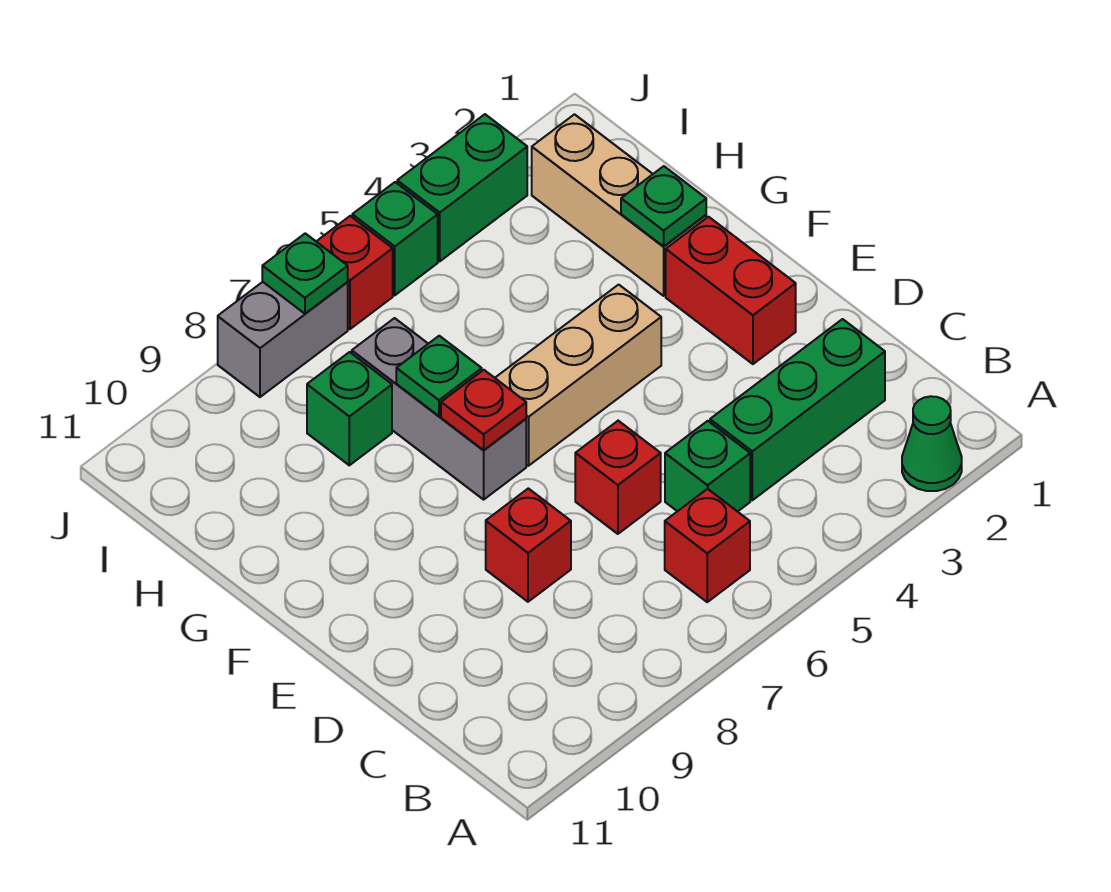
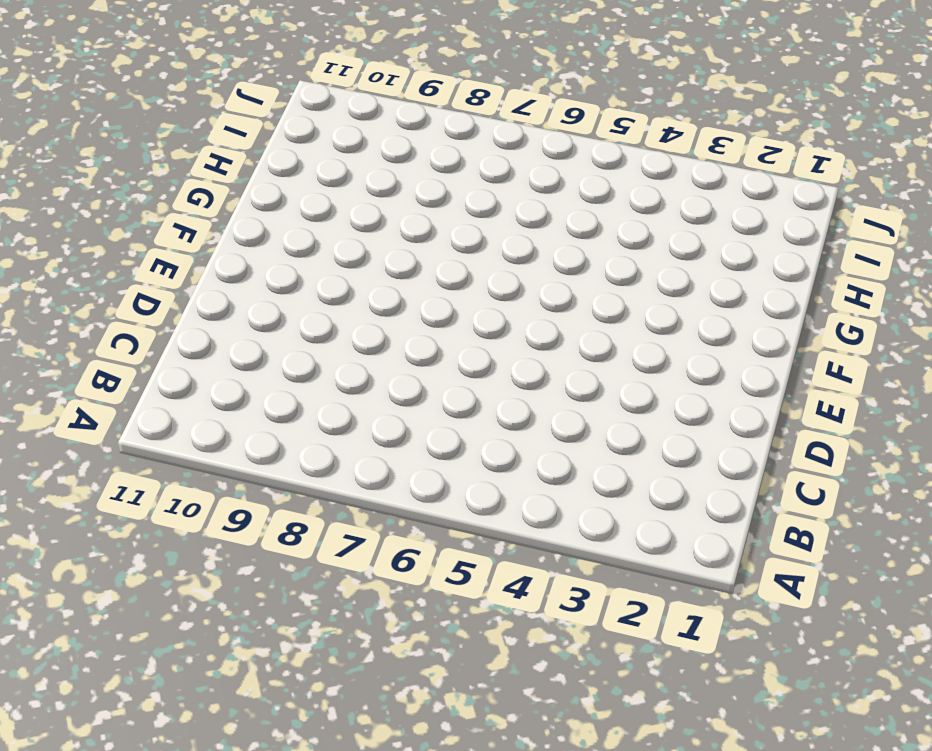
none -> green 1x1 cone [902,396,962,491]
none -> red 1x1 brick [665,489,750,602]
none -> green 1x3 brick [710,319,885,500]

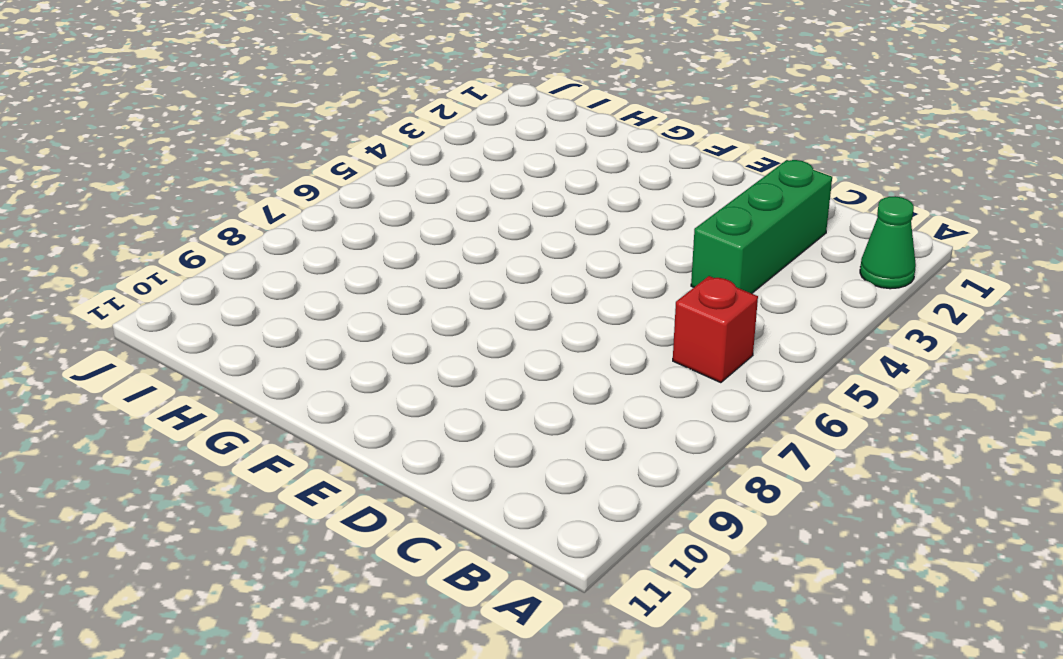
none -> green 1x1 brick [665,421,750,512]
none -> red 1x1 brick [575,421,661,534]
none -> red 1x1 brick [486,488,571,602]

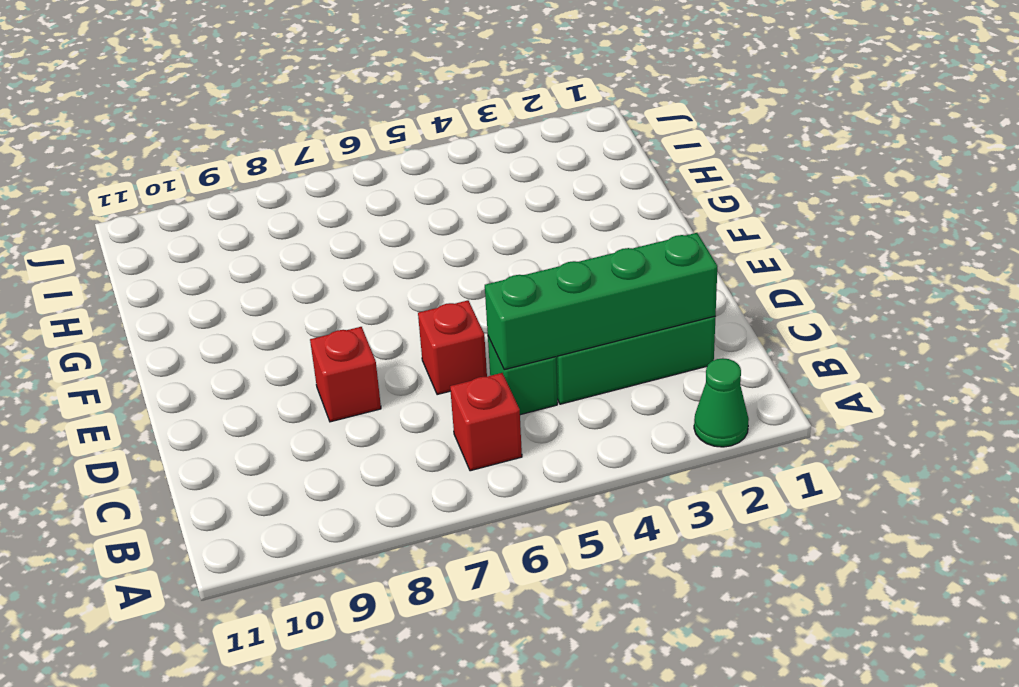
green 1x4 brick [485,233,717,370] -> none
none -> red 1x2 brick [666,217,796,364]
none -> tan 1x3 brick [495,285,661,466]
none -> grey 1x3 brick [352,318,526,500]

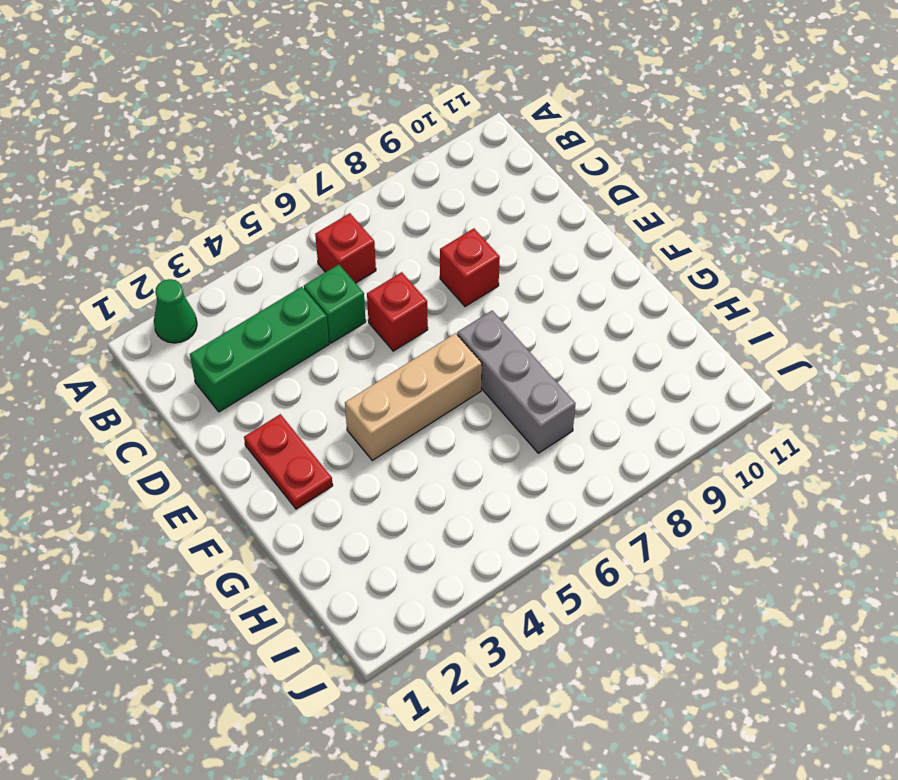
red 1x2 plate [244,414,333,509] -> red 1x2 brick [666,217,796,364]
none -> tan 1x3 brick [532,114,706,296]
none -> green 1x1 brick [307,352,392,465]
none -> green 1x2 brick [397,114,527,261]

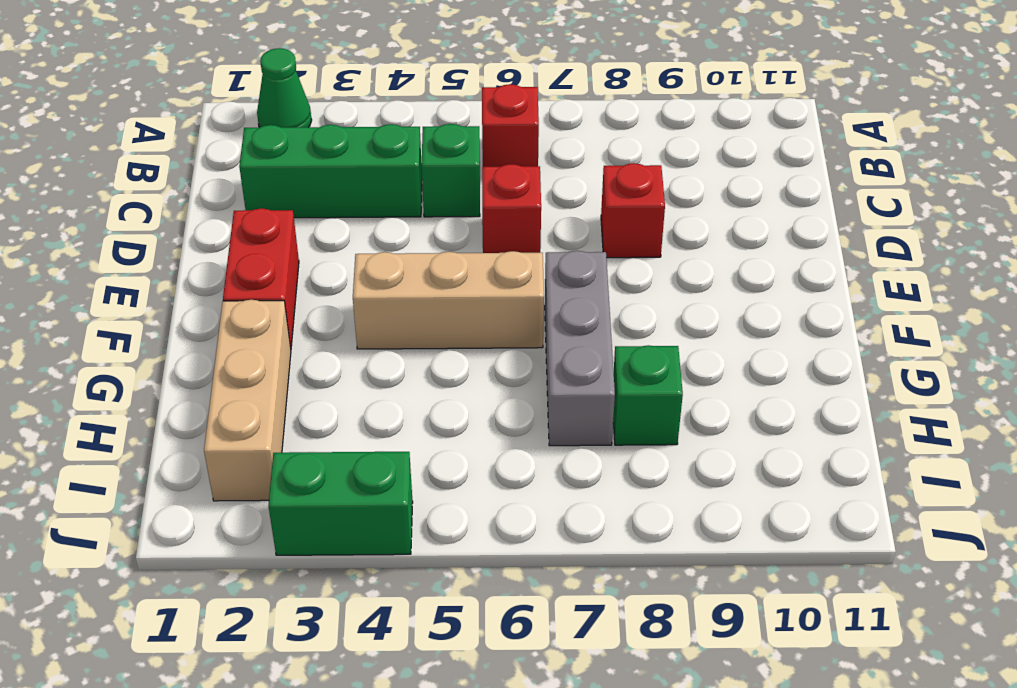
none -> green 1x1 brick [352,182,438,295]
none -> red 1x1 brick [316,216,393,329]
none -> grey 1x2 brick [218,282,348,397]

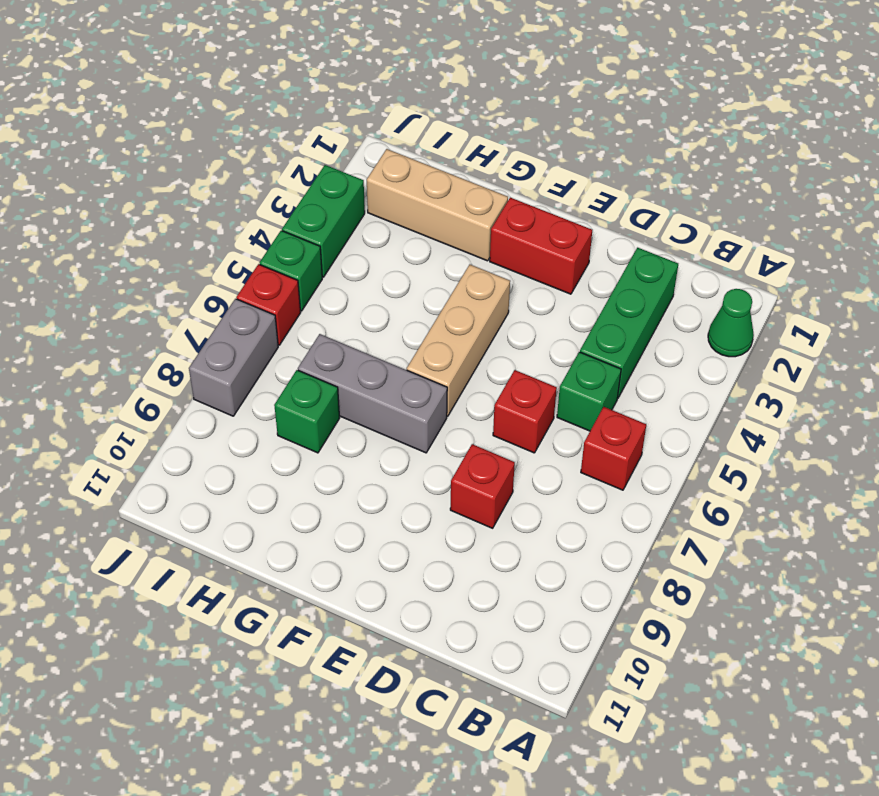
none -> red 1x1 plate [441,370,526,450]
none -> green 1x1 plate [621,166,706,246]
none -> green 1x1 plate [396,336,482,416]

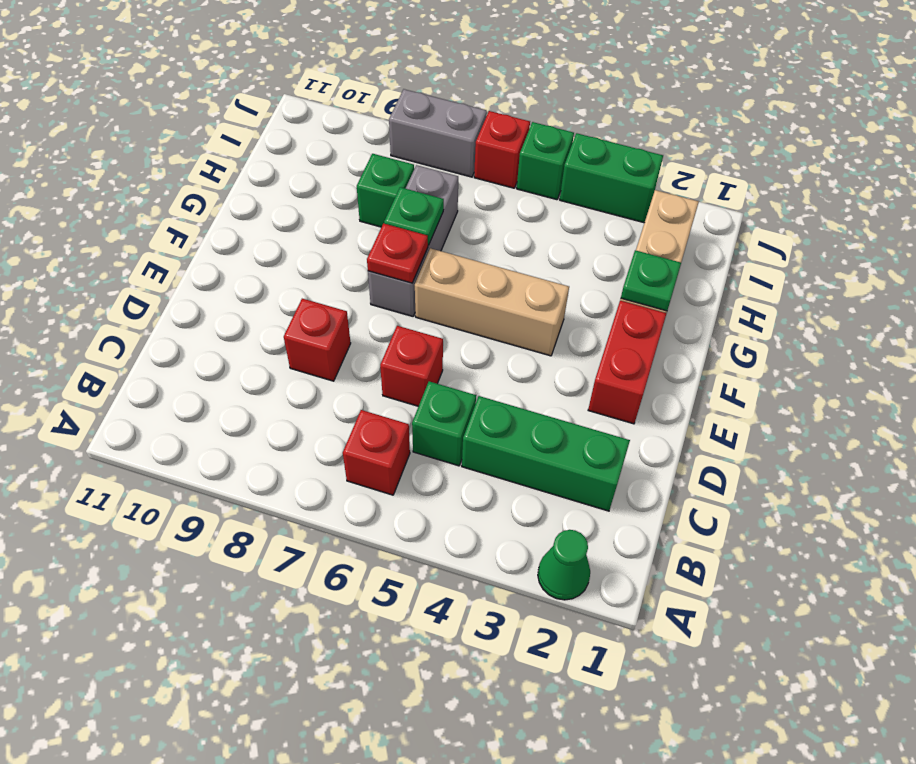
none -> green 1x1 plate [262,233,348,314]

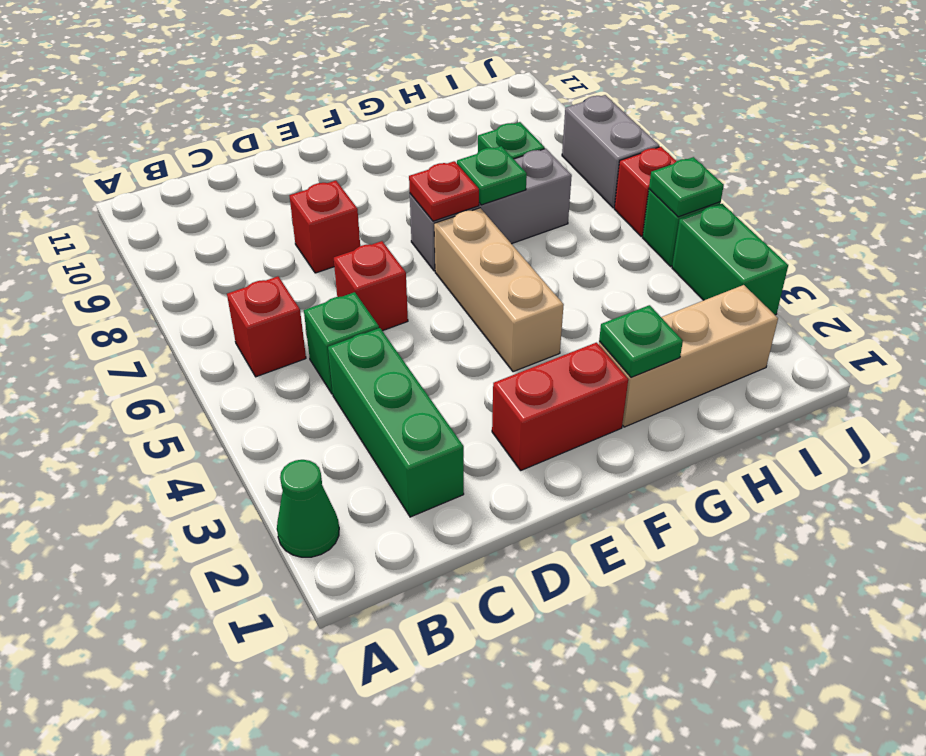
green 1x1 plate [649,157,724,217] -> green 1x1 plate moved to [262,233,348,314]

